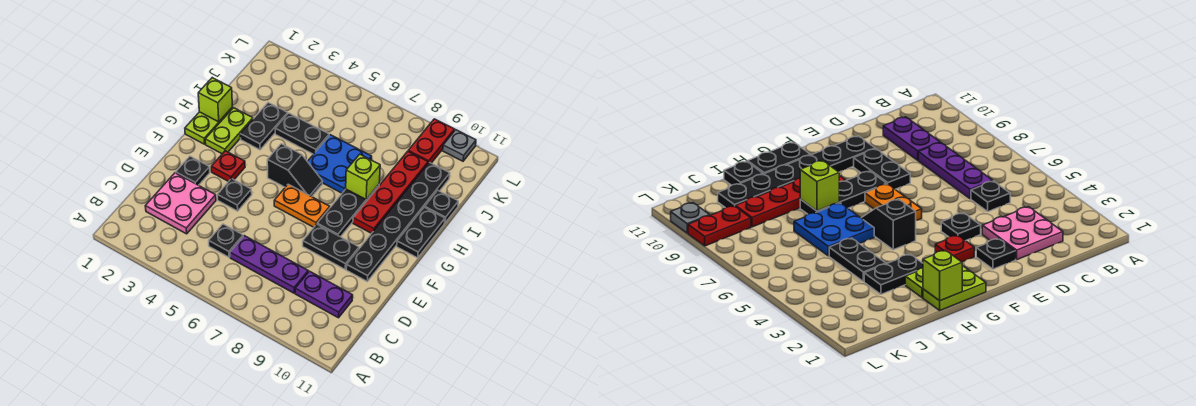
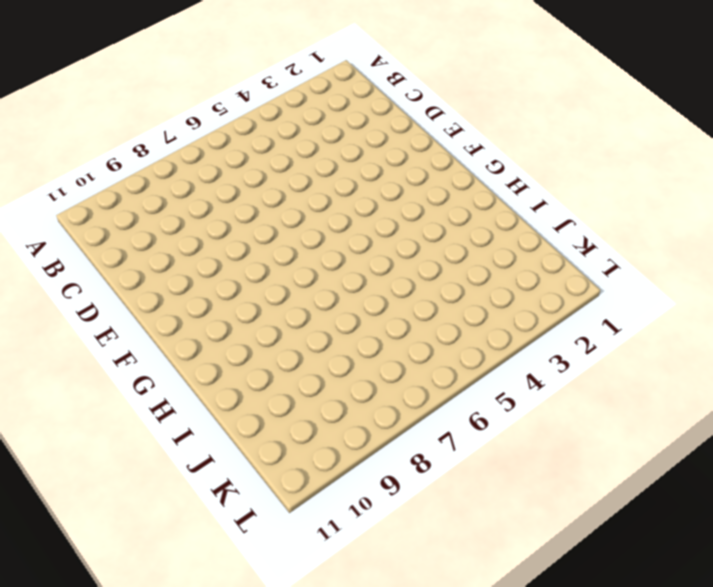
none -> pink 2x2 plate [145,173,216,234]
none -> black 1x1 plate [209,224,243,257]
none -> purple 1x3 plate [230,236,308,293]

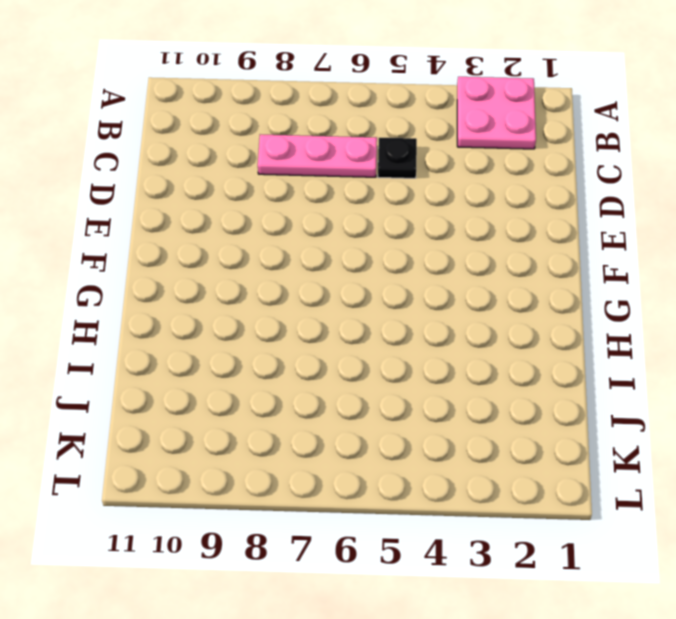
pink 2x2 plate [457,77,536,149] -> pink 2x2 plate moved to [145,173,216,234]
pink 1x3 plate [258,134,377,177] -> purple 1x3 plate [230,236,308,293]
none -> purple 1x2 plate [295,271,353,318]
none -> black 1x1 plate [176,156,210,185]
none -> black 1x1 plate [217,179,252,211]

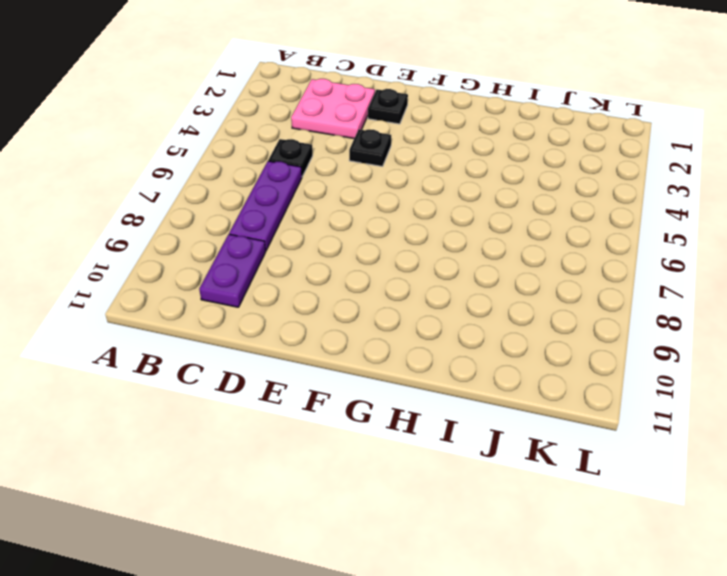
none -> black 1x2 plate [303,224,359,269]
none -> black 1x6 plate [346,162,450,281]
none -> red 1x1 plate [211,151,245,182]

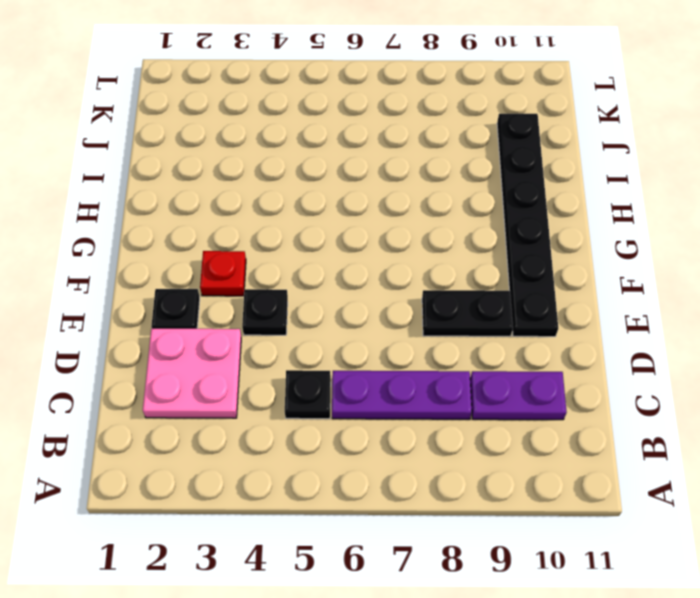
none -> orange 1x2 plate [274,184,330,227]
none -> black 1x3 plate [317,185,379,237]
none -> lime 1x2 plate [185,107,233,144]

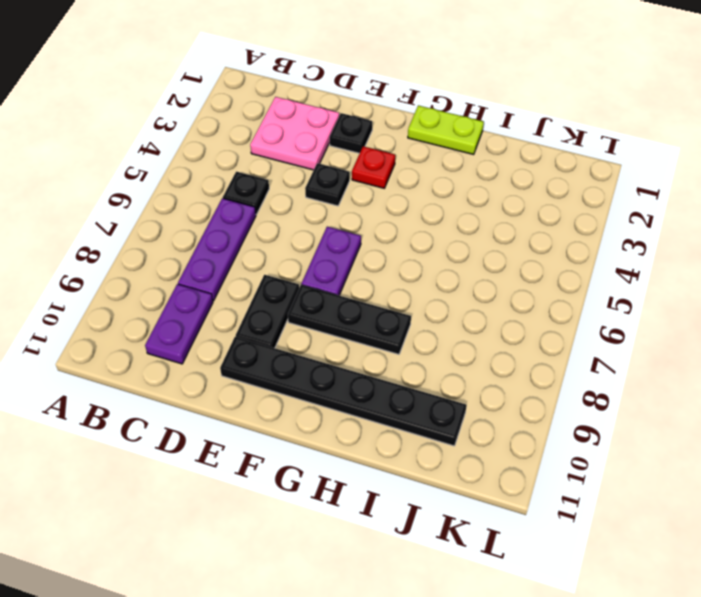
purple 1x2 plate [301,227,361,295] -> orange 1x2 plate [274,184,330,227]
none -> lime 1x2 plate [205,108,253,154]
none -> black 1x2 slope [267,144,323,197]
none -> red 1x4 plate [353,151,428,233]

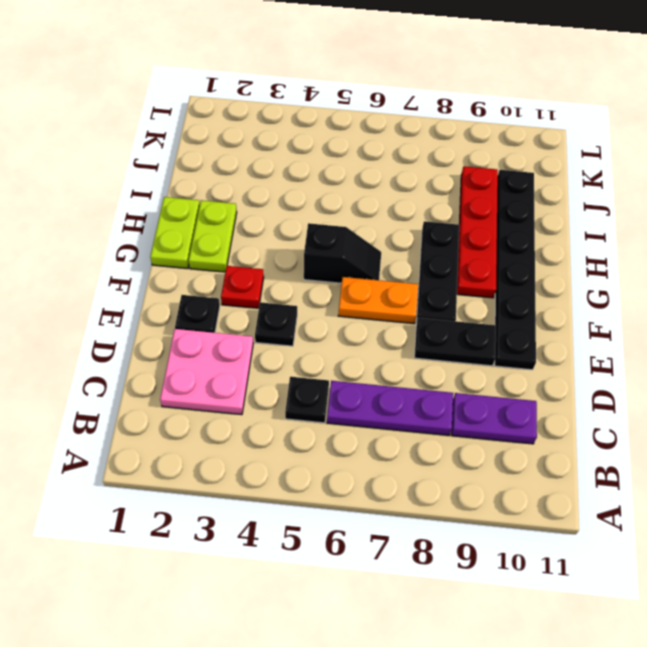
none -> black 1x2 plate [397,207,445,258]
none -> black 1x2 plate [240,103,288,150]
none -> blue 2x2 plate [307,135,372,193]

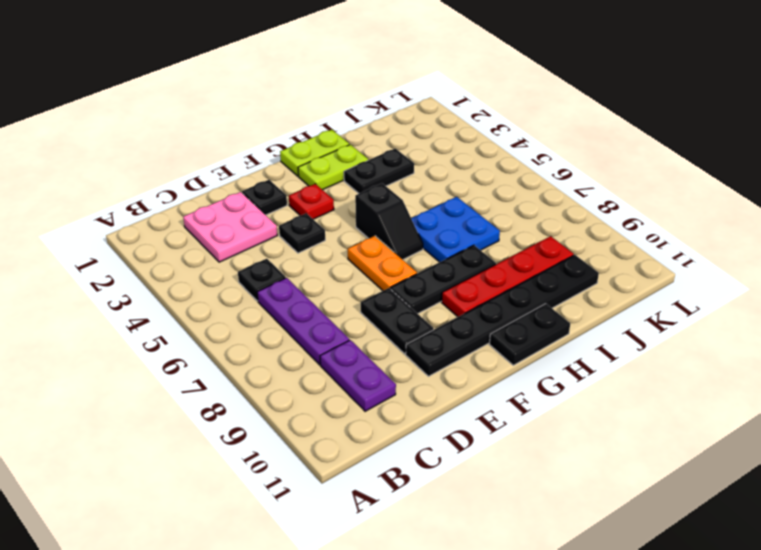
none -> black 1x2 plate [275,113,329,154]
none -> black 1x1 plate [425,190,458,223]
none -> red 1x2 plate [408,119,455,163]

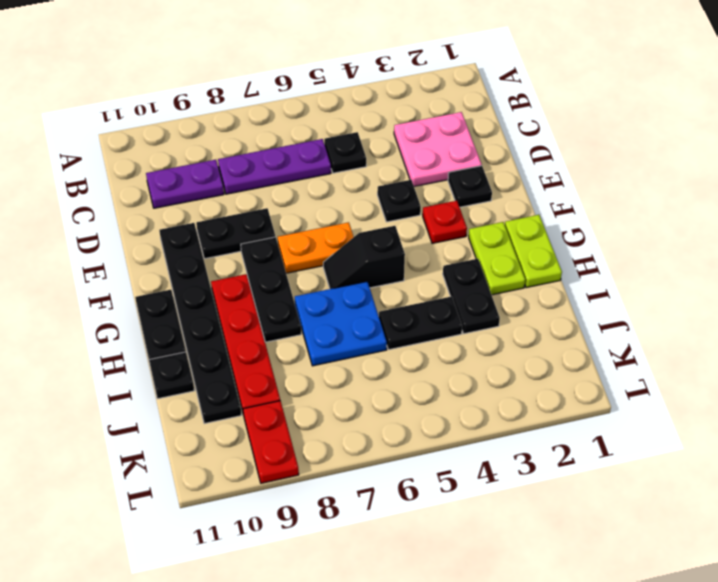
none -> grey 1x1 plate [443,130,476,161]
none -> lime 1x1 brick [198,78,232,122]
none -> lime 1x1 brick [346,154,380,199]

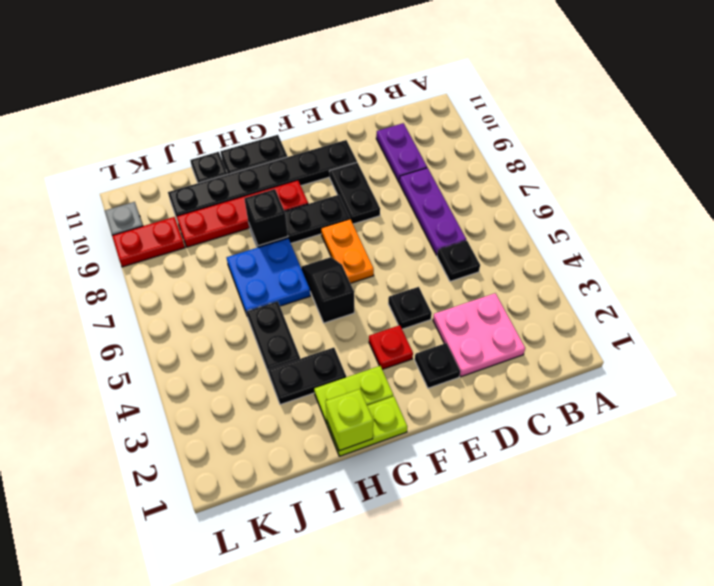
black 1x1 brick [244,189,288,246] -> lime 1x1 brick [346,154,380,199]

